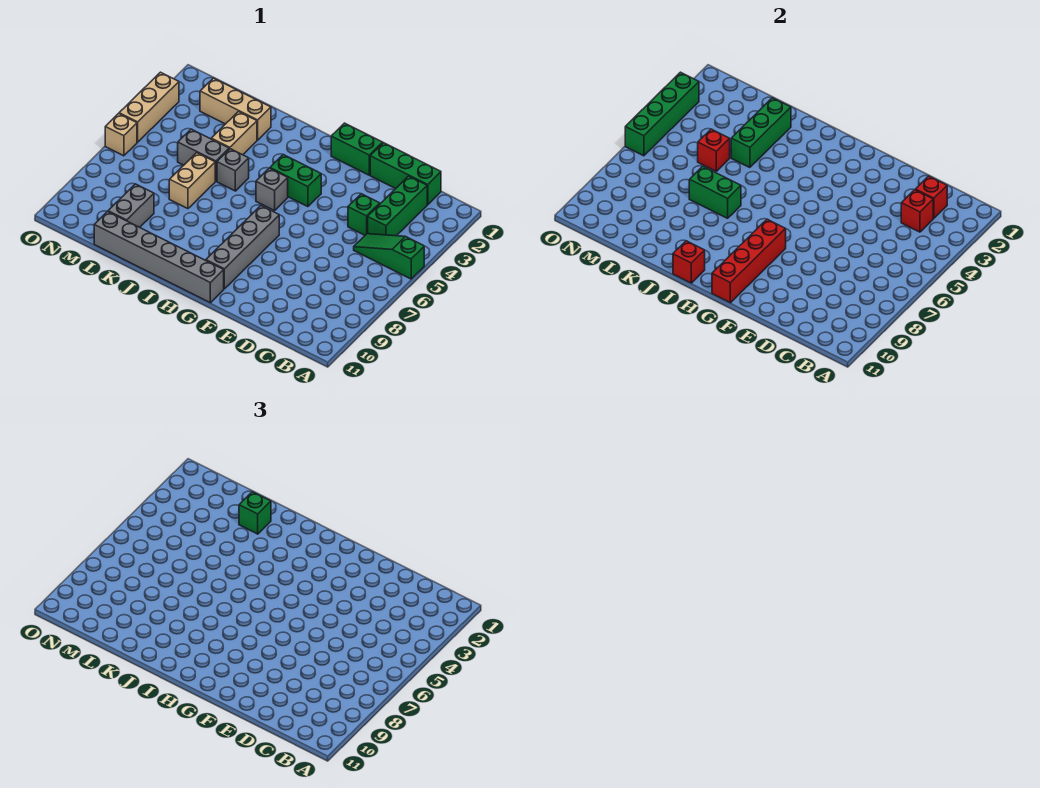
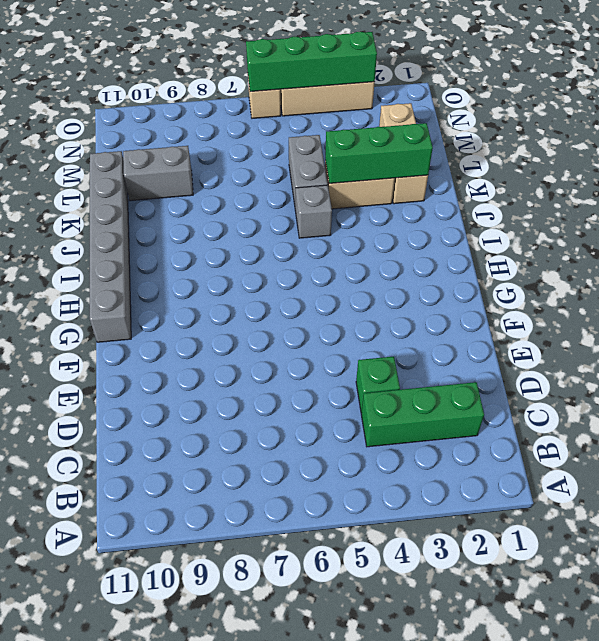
none -> green 1x3 slope [354,234,424,279]
none -> green 1x3 brick [370,143,441,205]
none -> green 1x2 brick [331,123,383,175]

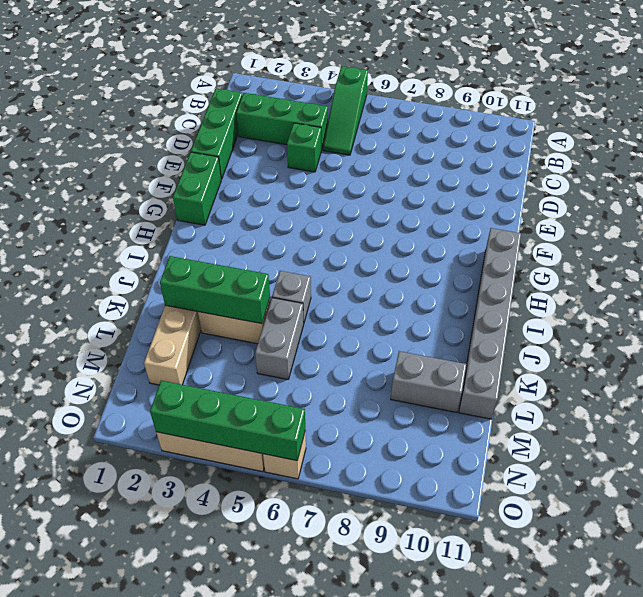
none -> green 1x2 brick [270,155,321,207]
none -> grey 1x4 brick [206,206,279,289]
none -> grey 1x1 brick [256,168,288,211]

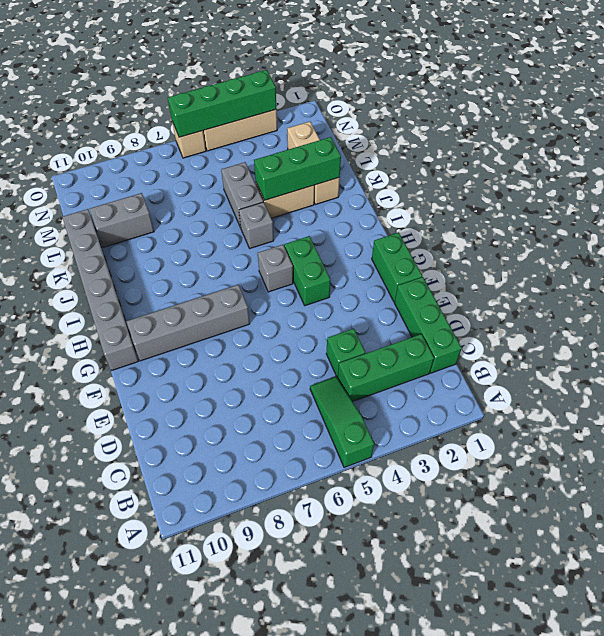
none -> tan 1x2 brick [169,153,215,209]
none -> red 1x1 brick [915,176,947,218]
none -> red 1x1 brick [901,190,933,232]

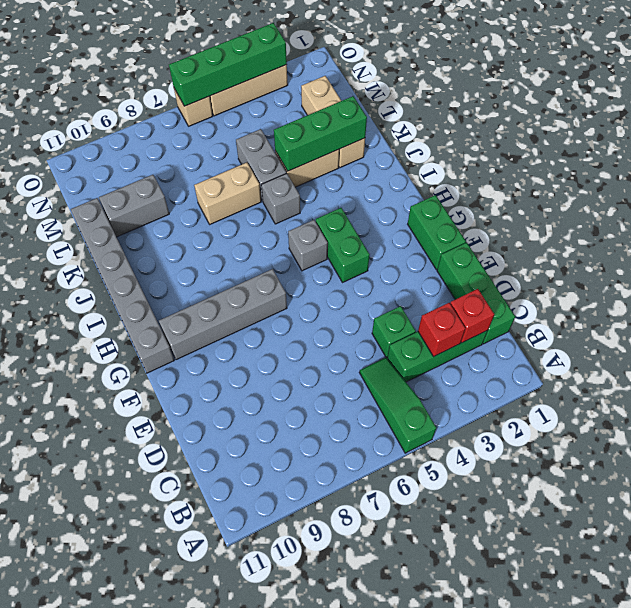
none -> red 1x4 brick [712,219,786,303]
none -> red 1x1 brick [673,241,705,283]
none -> green 1x2 brick [689,166,741,218]

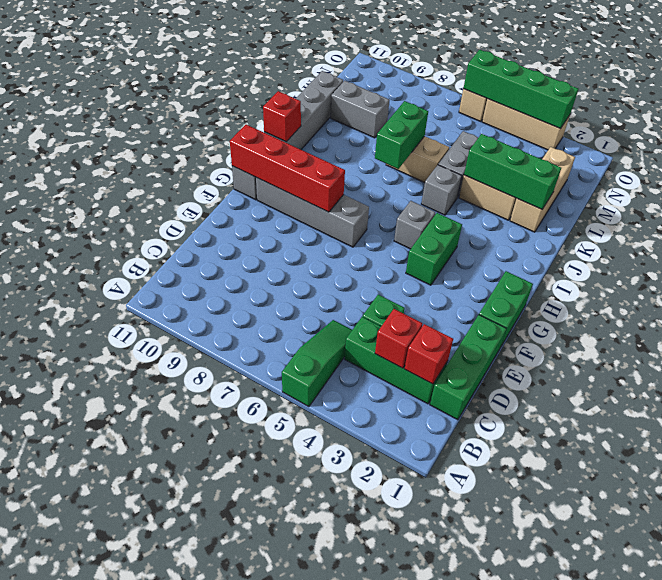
none -> red 1x1 brick [698,129,730,171]
none -> green 1x1 brick [239,492,271,534]

